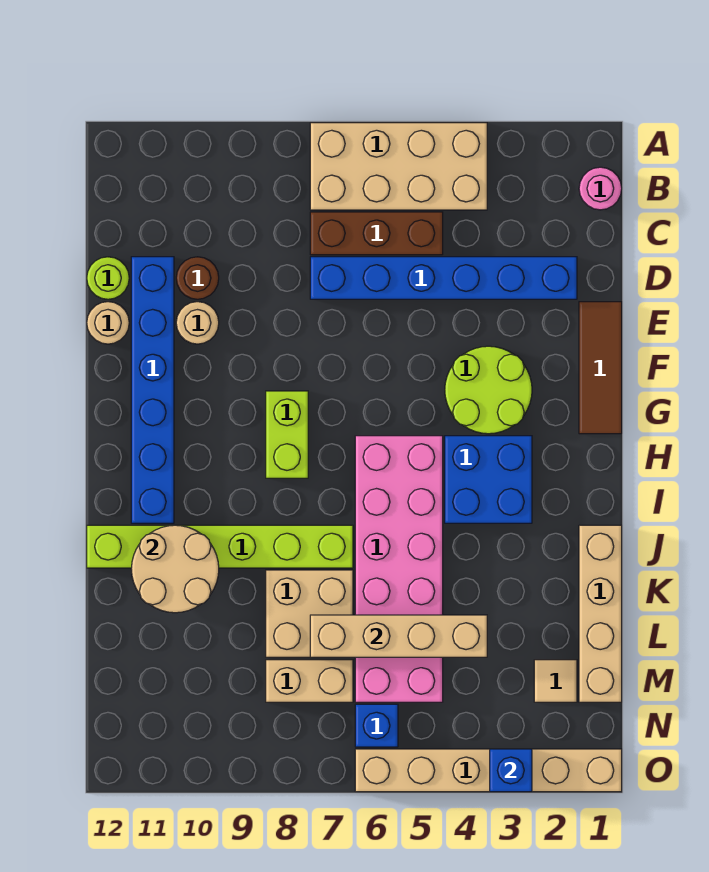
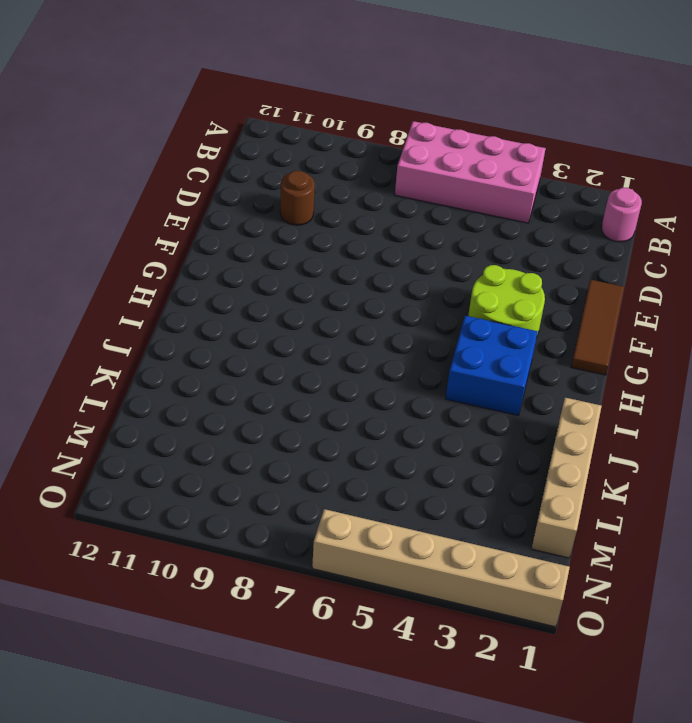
pink 2x4 brick [395,121,546,223] -> tan 2x4 brick [310,123,487,210]
none -> brown 1x3 brick [310,212,443,255]
none -> blue 1x6 brick [310,257,577,299]
none -> blue 1x6 brick [131,257,174,523]

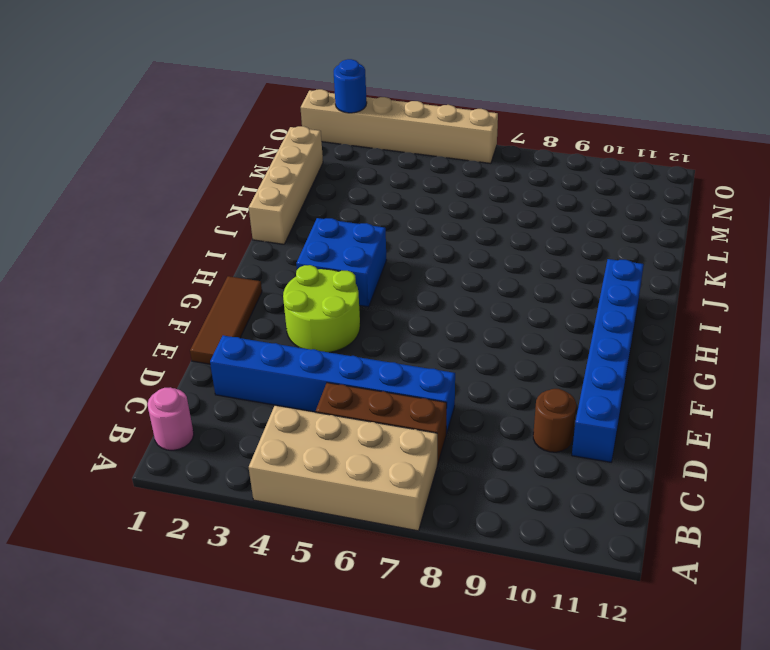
blue 1x1 round brick [334,59,367,113] -> none
none -> lime 1x1 round brick [87,257,129,299]
none -> tan 1x1 round brick [176,302,219,344]
none -> tan 1x1 round brick [87,302,129,344]

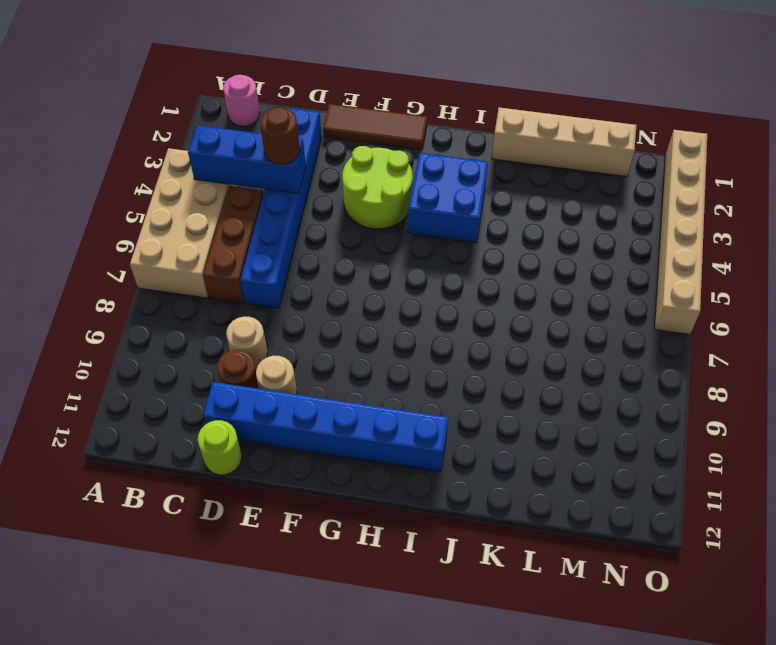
blue 1x3 brick [188,125,306,193] -> none
brown 1x1 round brick [260,107,300,164] -> none
tan 1x1 round brick [226,317,268,369] -> tan 1x1 round brick moved to [87,302,129,344]
none -> lime 1x2 brick [266,391,308,478]
none -> pink 2x6 brick [355,436,443,702]
none -> lime 1x6 brick [87,525,353,568]

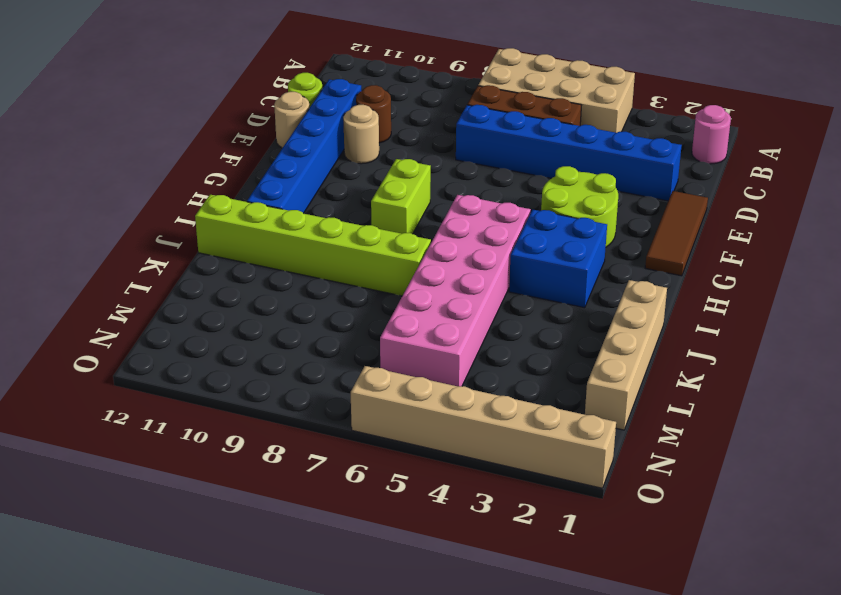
none -> tan 2x2 brick [266,570,353,657]
none -> tan 1x1 tile [534,660,577,702]
none -> tan 1x2 brick [266,660,353,702]

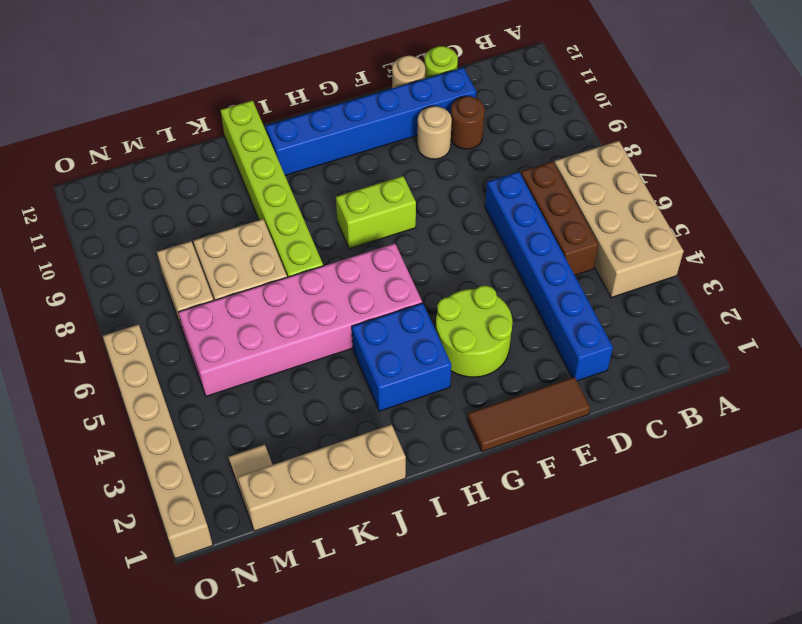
none -> pink 1x1 round brick [579,167,622,210]
none -> blue 1x1 brick [355,704,398,747]
none -> tan 2x2 round brick [131,525,219,613]

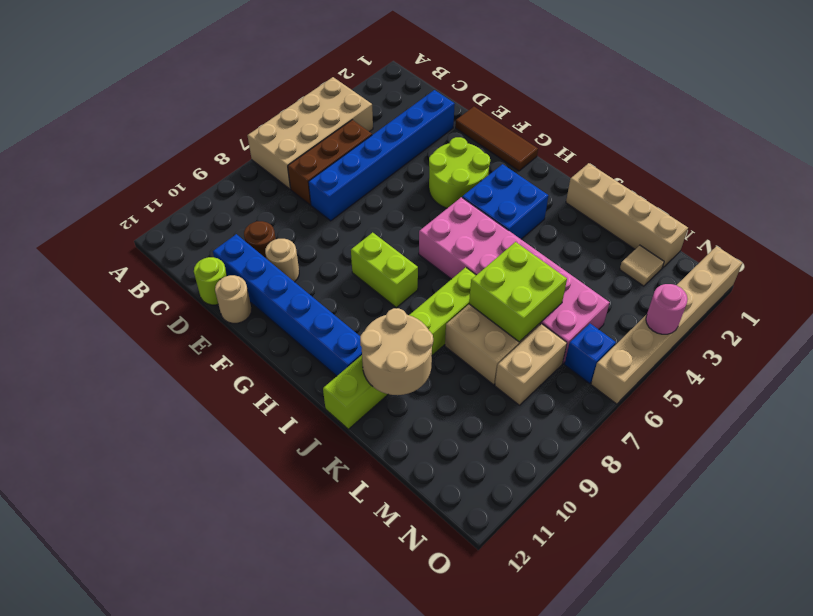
lime 2x2 brick [469,242,567,342] -> tan 1x4 brick [310,615,487,657]
pink 1x1 round brick [646,284,688,334] -> pink 1x1 round brick moved to [579,167,622,210]
none -> blue 1x1 brick [490,749,532,792]

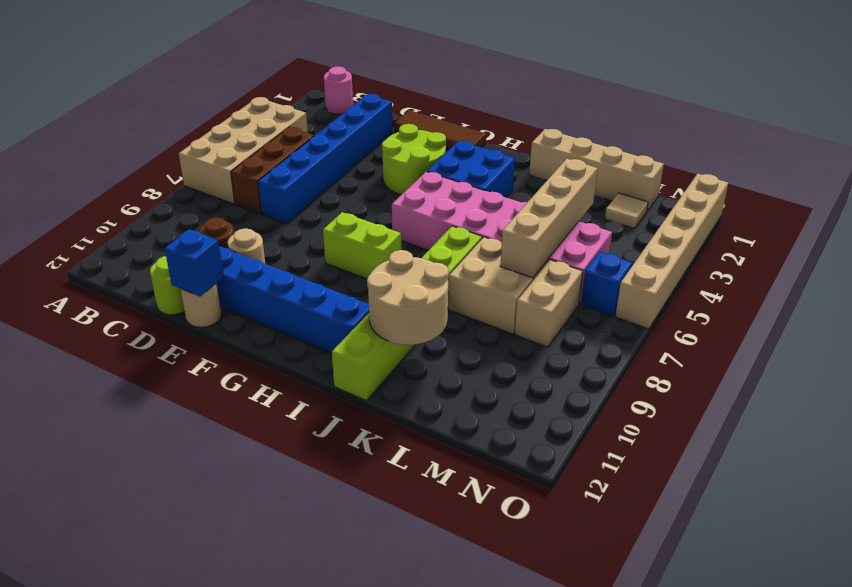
blue 1x1 brick [165,229,224,296] -> blue 1x1 brick moved to [490,749,532,792]

